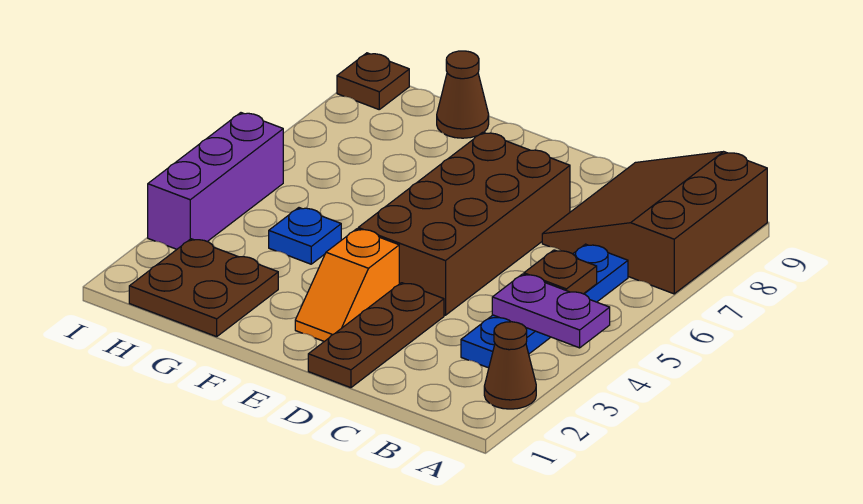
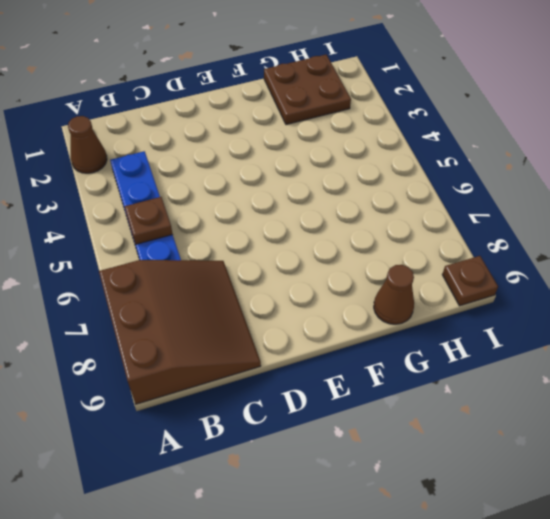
none -> brown 1x3 plate [308,283,444,388]
none -> brown 2x4 brick [358,132,570,315]
none -> orange 1x2 slope [295,229,399,341]

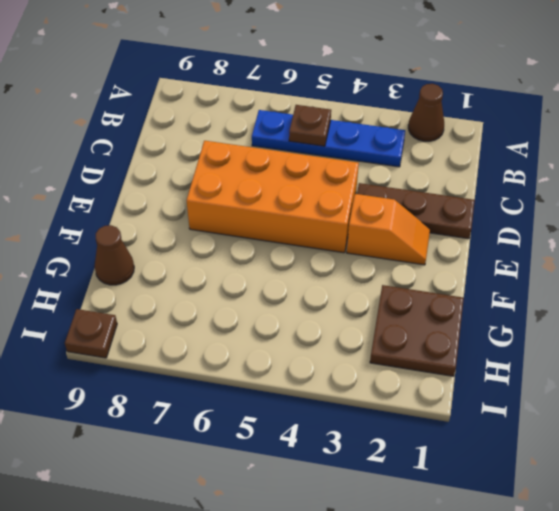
orange 2x4 brick [187,141,359,253] -> brown 2x4 brick [358,132,570,315]
none -> brown 3x3 slope [542,152,767,294]
none -> blue 1x1 plate [269,208,341,264]
none -> purple 1x3 brick [148,113,283,249]

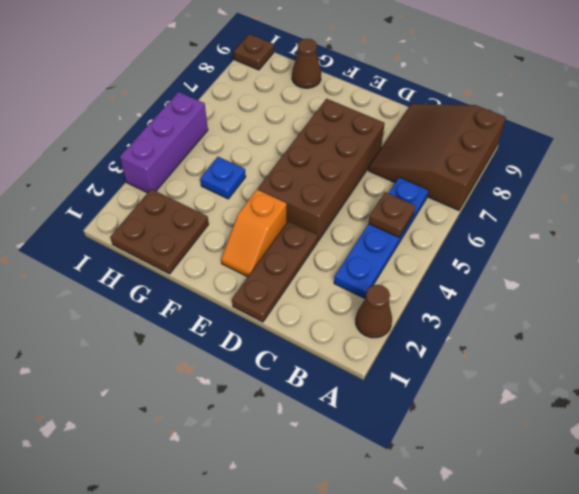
none -> purple 1x2 plate [492,274,610,348]

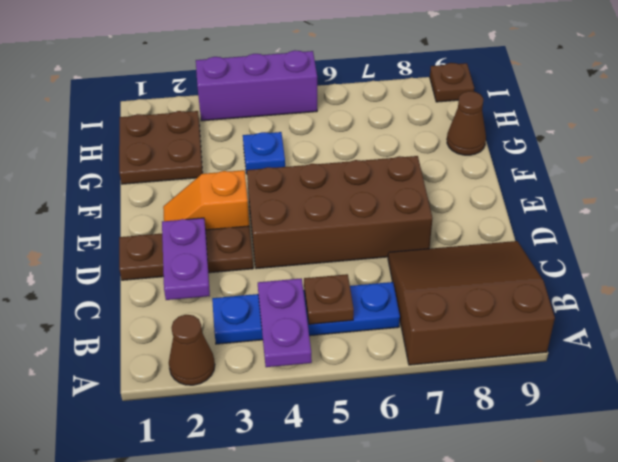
purple 1x2 plate [162,218,210,300] -> none

